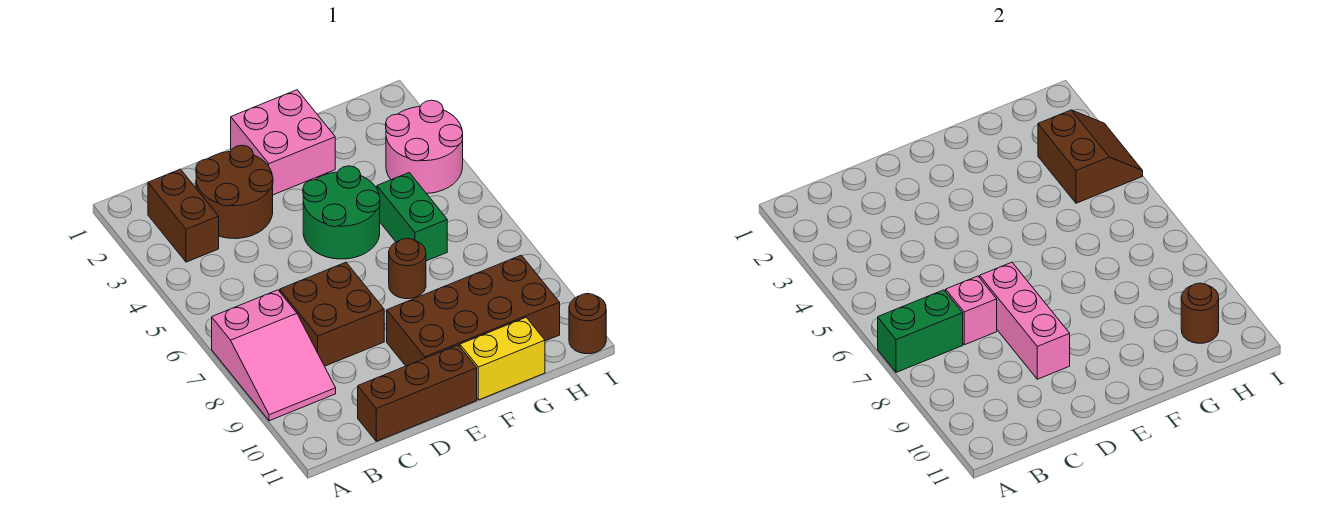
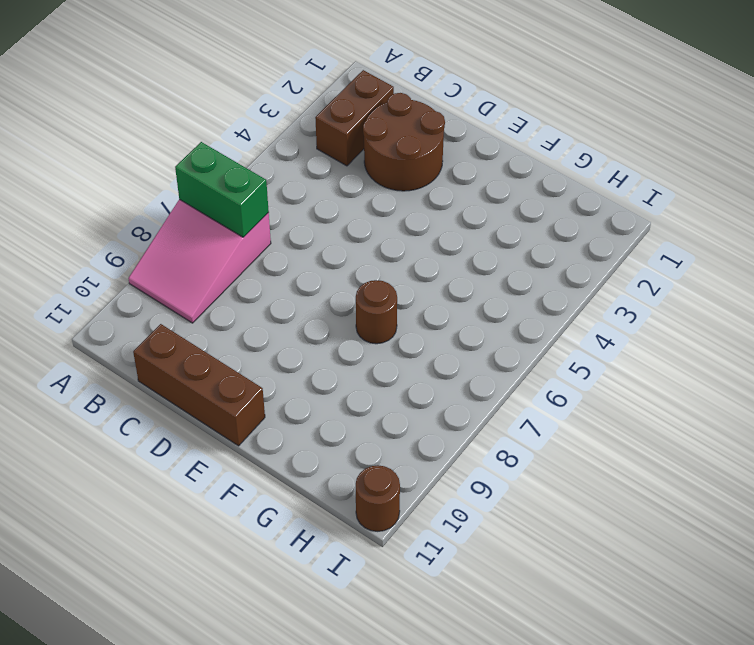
none -> brown 2x2 brick [280,262,384,366]
none -> pink 2x2 brick [231,90,335,195]
none -> green 2x2 round brick [303,166,380,259]

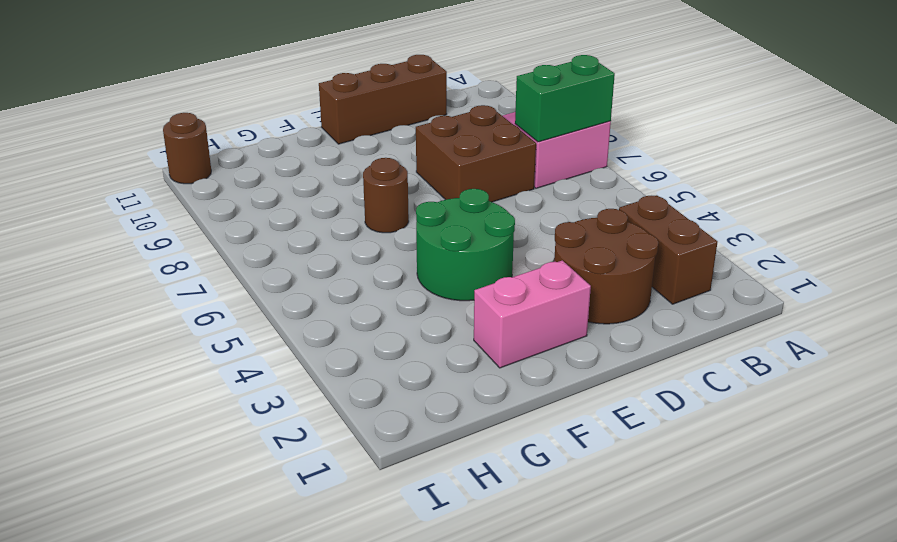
pink 1x2 brick [474,260,591,368] -> pink 2x2 brick [231,90,335,195]
none -> brown 2x4 brick [387,255,560,366]
none -> yellow 1x2 brick [460,317,545,400]
none -> green 1x2 brick [377,173,447,261]

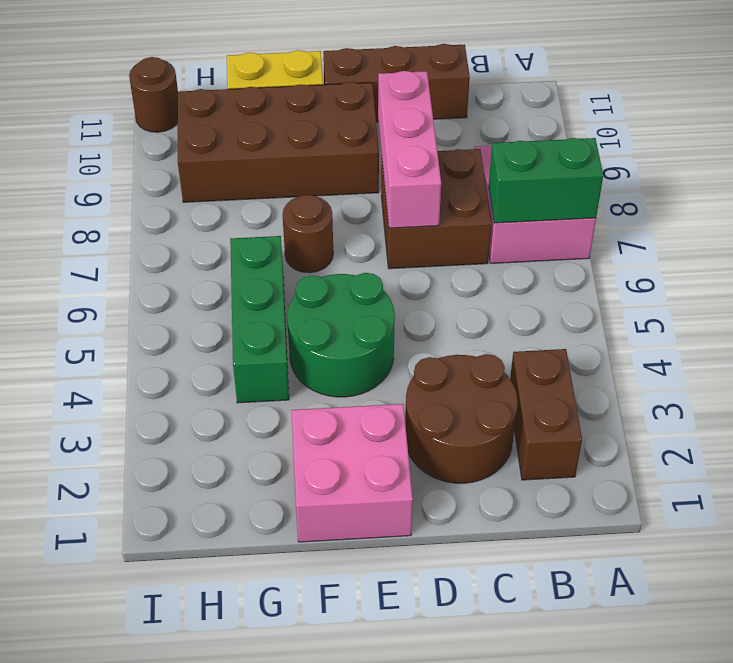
green 1x3 brick [230,236,289,403] -> green 1x2 brick [377,173,447,261]
none -> pink 2x2 round brick [386,100,463,194]
none -> pink 1x1 brick [946,276,997,345]
none -> brown 2x2 slope [1038,110,1143,203]

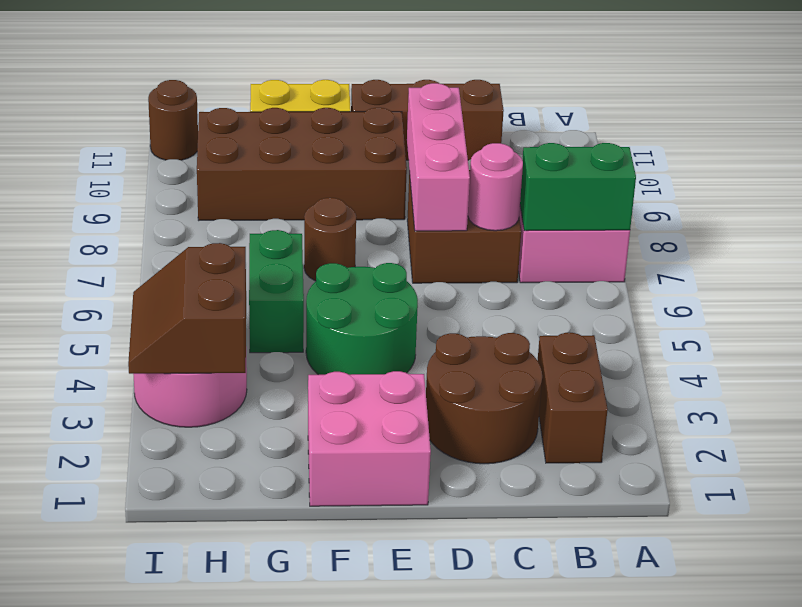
pink 1x1 round brick [468,143,523,231] -> pink 1x1 brick [946,276,997,345]
none -> brown 1x1 round brick [1181,283,1219,343]

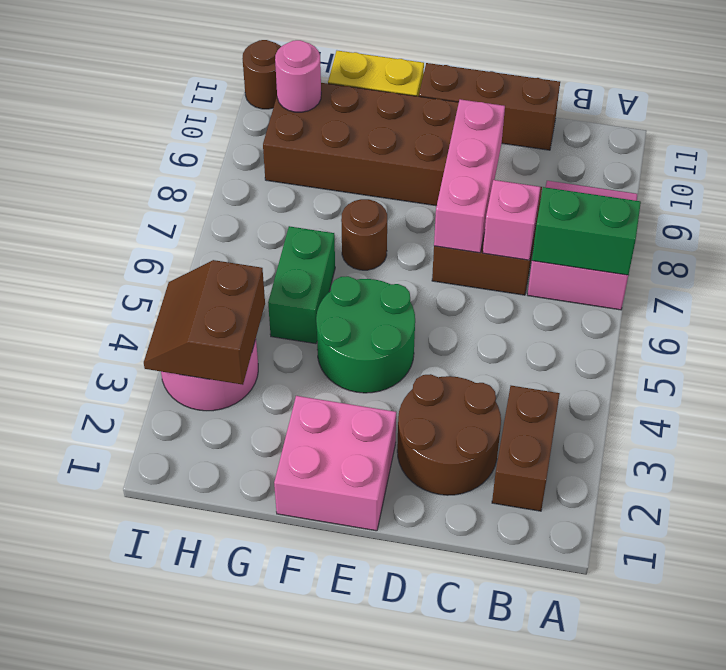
pink 1x1 round brick [275,40,321,112] -> brown 1x1 round brick [1181,283,1219,343]

